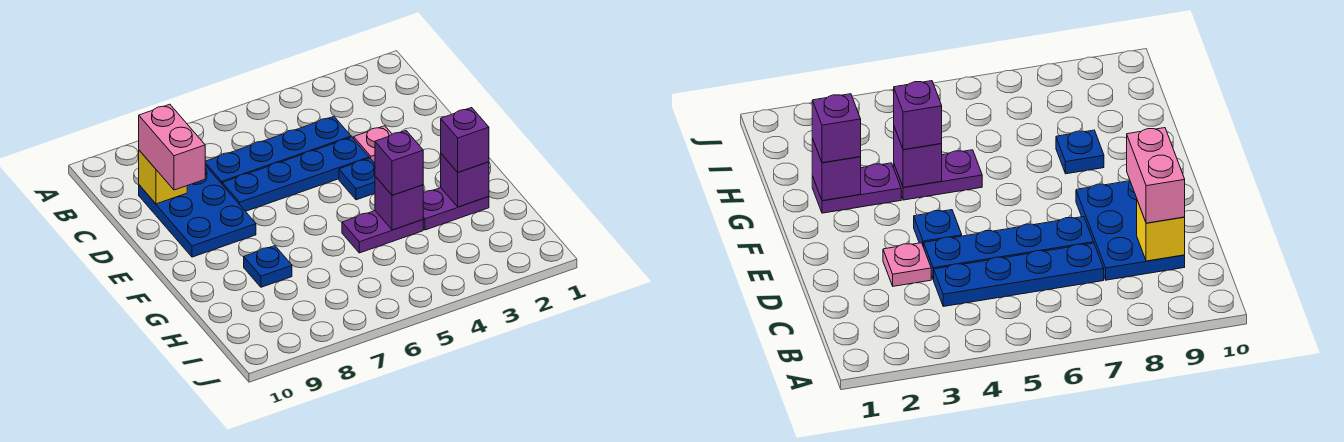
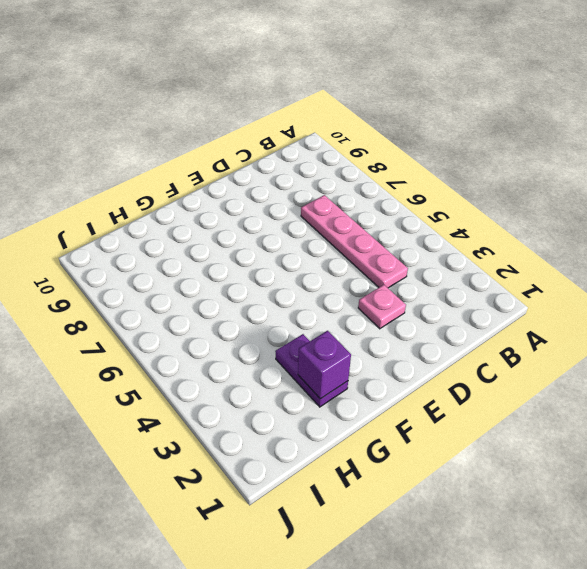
pink 1x4 plate [301,195,408,288] -> blue 1x4 plate [205,116,351,184]
none -> blue 2x3 plate [139,165,256,257]
none -> blue 1x4 plate [222,137,369,211]
none -> blue 1x1 plate [339,158,375,200]

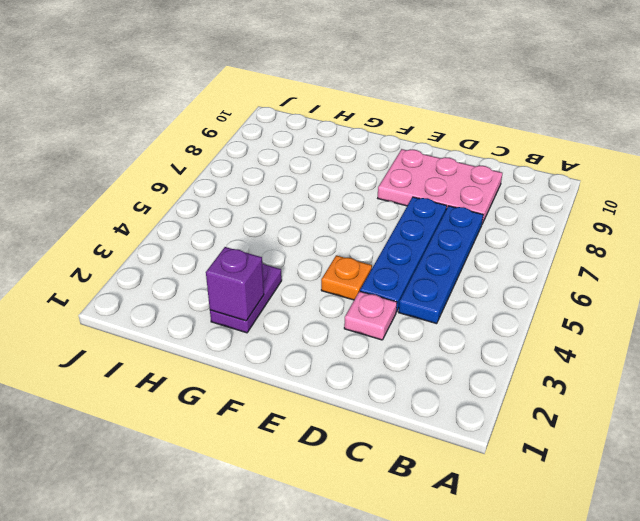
pink 2x3 plate [378,149,502,224] -> blue 2x3 plate [139,165,256,257]
orange 1x1 plate [321,255,372,300] -> blue 1x1 plate [339,158,375,200]
none -> purple 1x2 plate [342,211,423,253]
none -> blue 1x1 plate [244,246,292,287]
none -> yellow 1x1 brick [139,150,187,204]

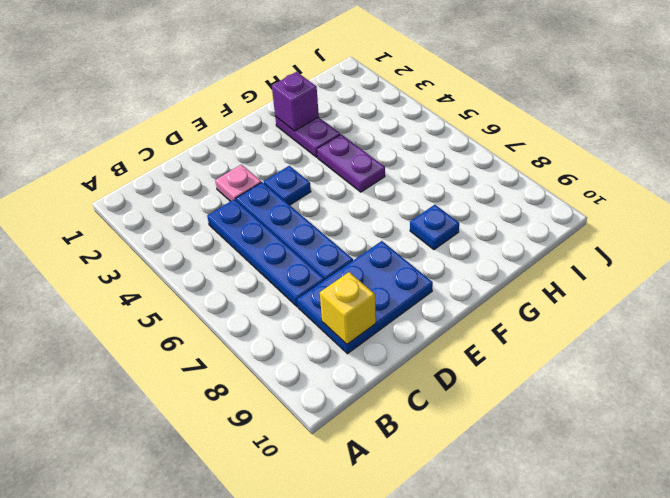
none -> purple 1x1 brick [375,176,423,230]
none -> pink 1x2 brick [139,104,205,190]
none -> purple 1x1 brick [441,108,489,172]

